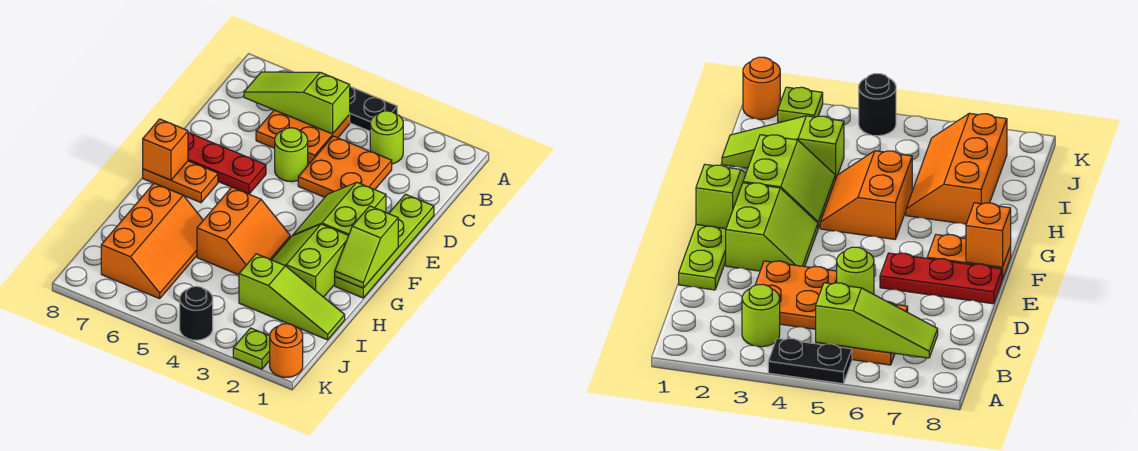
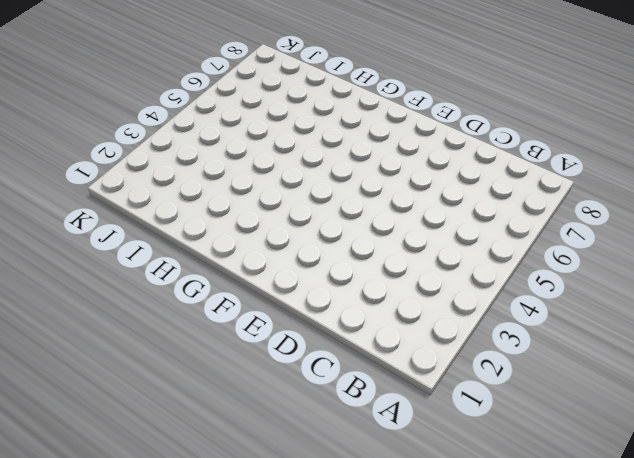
none -> black 1x2 plate [349,86,397,131]
none -> lime 1x1 round brick [370,111,403,164]
none -> orange 2x2 plate [256,110,350,163]

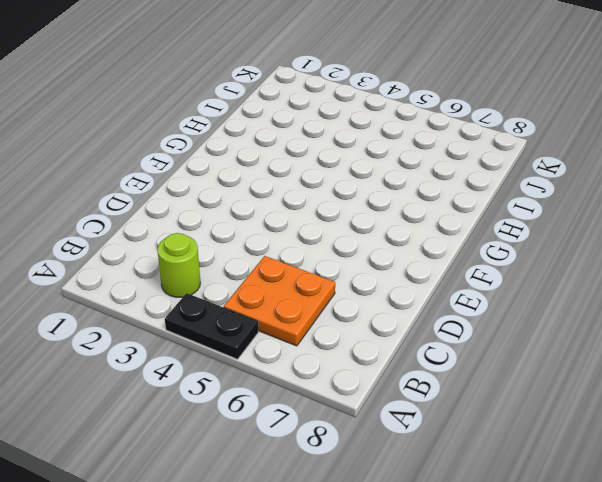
none -> orange 2x2 plate [298,136,392,197]
none -> lime 1x4 plate [335,194,434,298]
none -> lime 1x1 round brick [275,128,308,182]

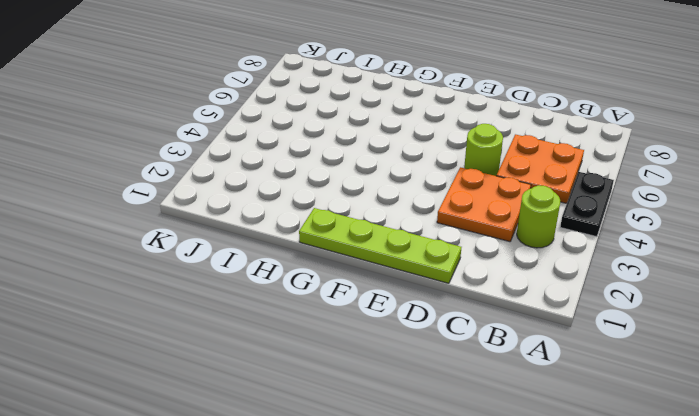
none -> lime 2x2 slope [293,182,386,235]
none -> red 1x3 plate [188,132,266,194]
none -> orange 1x2 plate [143,161,218,203]

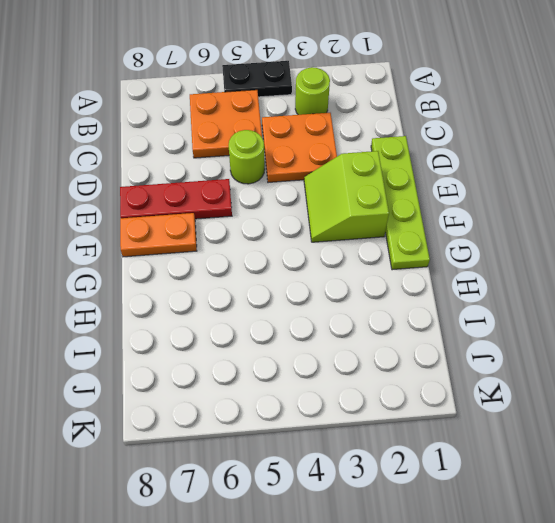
none -> lime 2x2 slope [272,224,348,297]
none -> orange 2x2 slope [197,187,290,275]
none -> orange 2x3 slope [101,183,203,299]

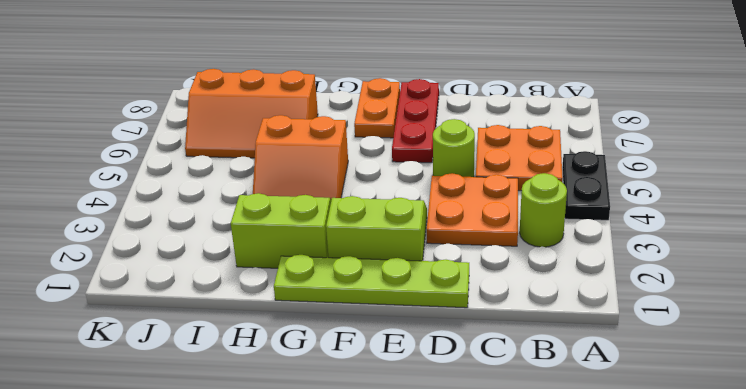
none -> lime 1x3 slope [239,254,345,340]
none -> orange 1x1 round brick [270,324,303,377]
none -> lime 1x1 plate [233,328,270,369]

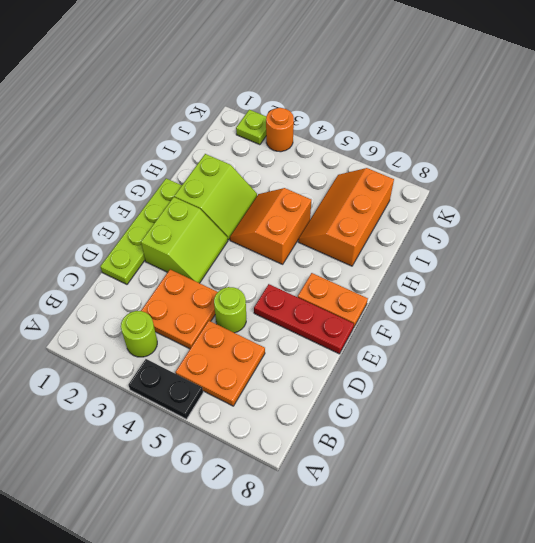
orange 1x1 round brick [266,108,294,152] -> orange 1x1 round brick moved to [270,324,303,377]
none -> lime 1x3 slope [239,254,345,340]
none -> black 1x1 round brick [180,286,213,340]
none -> lime 1x3 slope [244,72,350,134]

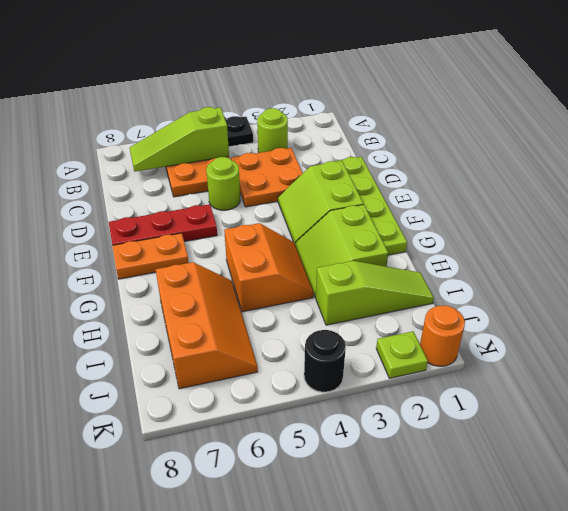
none -> lime 1x2 slope [335,206,398,288]
none -> orange 1x1 brick [143,119,188,180]

